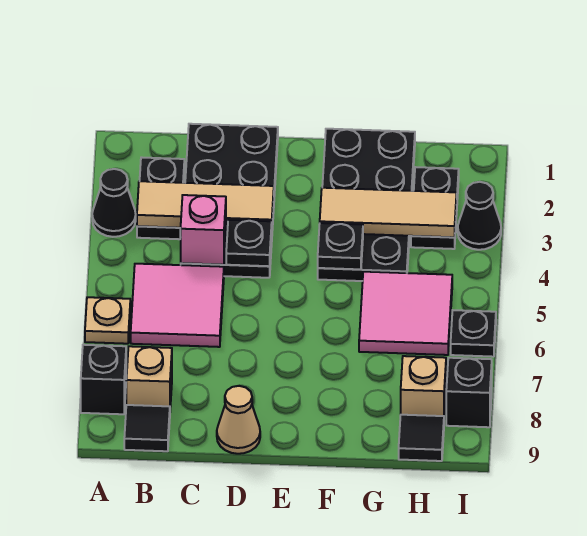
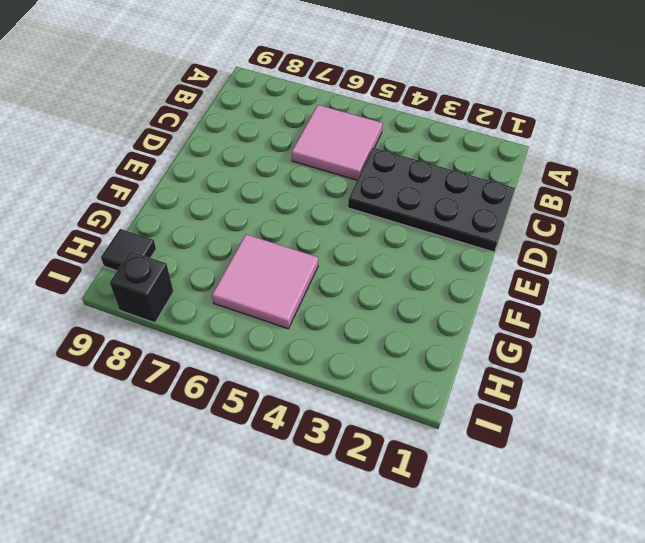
none -> black 1x1 cone [92,169,136,237]
none -> tan 1x1 plate [85,297,130,344]
none -> black 1x1 brick [81,345,126,414]

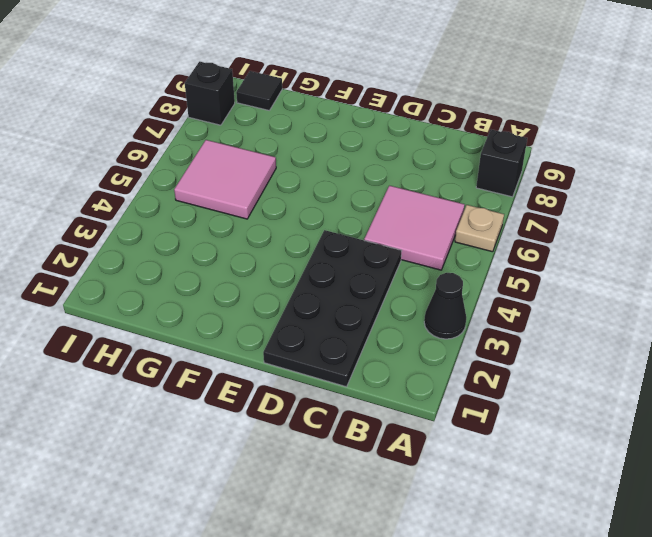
none -> black 1x2 plate [137,157,184,239]
none -> tan 1x1 brick [126,346,172,407]
none -> black 1x1 tile [124,405,170,451]

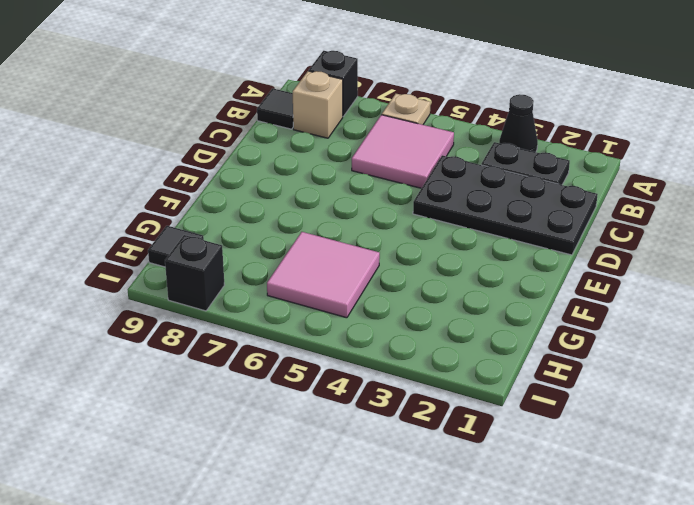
none -> tan 1x1 cone [217,386,260,454]
none -> black 2x4 plate [318,129,415,281]
none -> black 1x2 plate [411,167,459,249]

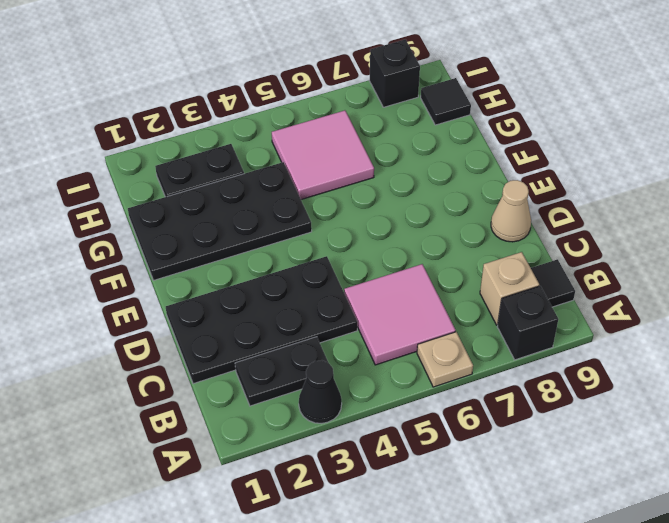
none -> tan 1x1 brick [401,356,446,420]
none -> black 1x1 cone [458,182,501,250]
none -> black 1x1 plate [451,310,496,357]

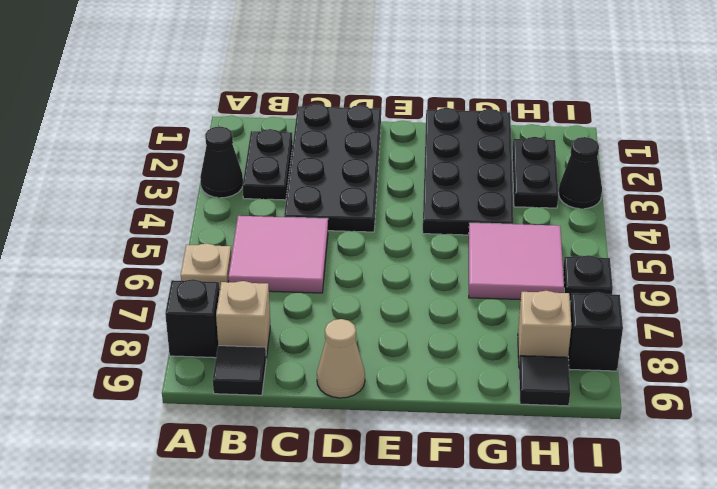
none -> tan 1x3 tile [137,181,274,229]
none -> pink 1x1 brick [180,195,226,265]
none -> black 1x1 plate [226,220,272,266]

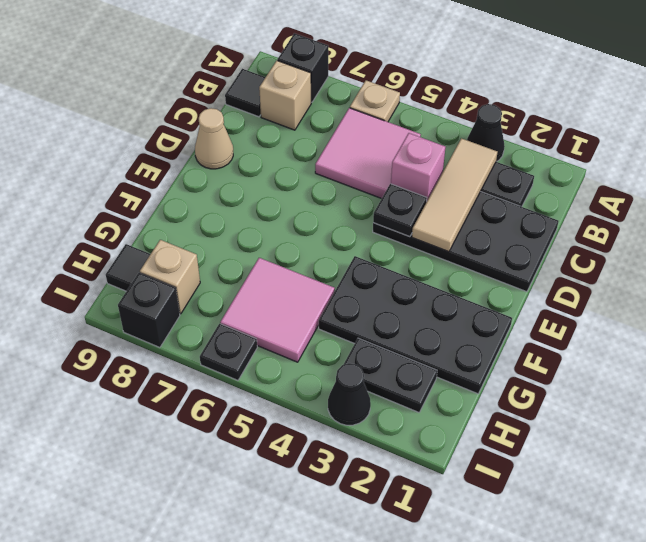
none -> tan 1x3 tile [320,188,457,237]
none -> black 1x1 plate [318,223,363,269]

